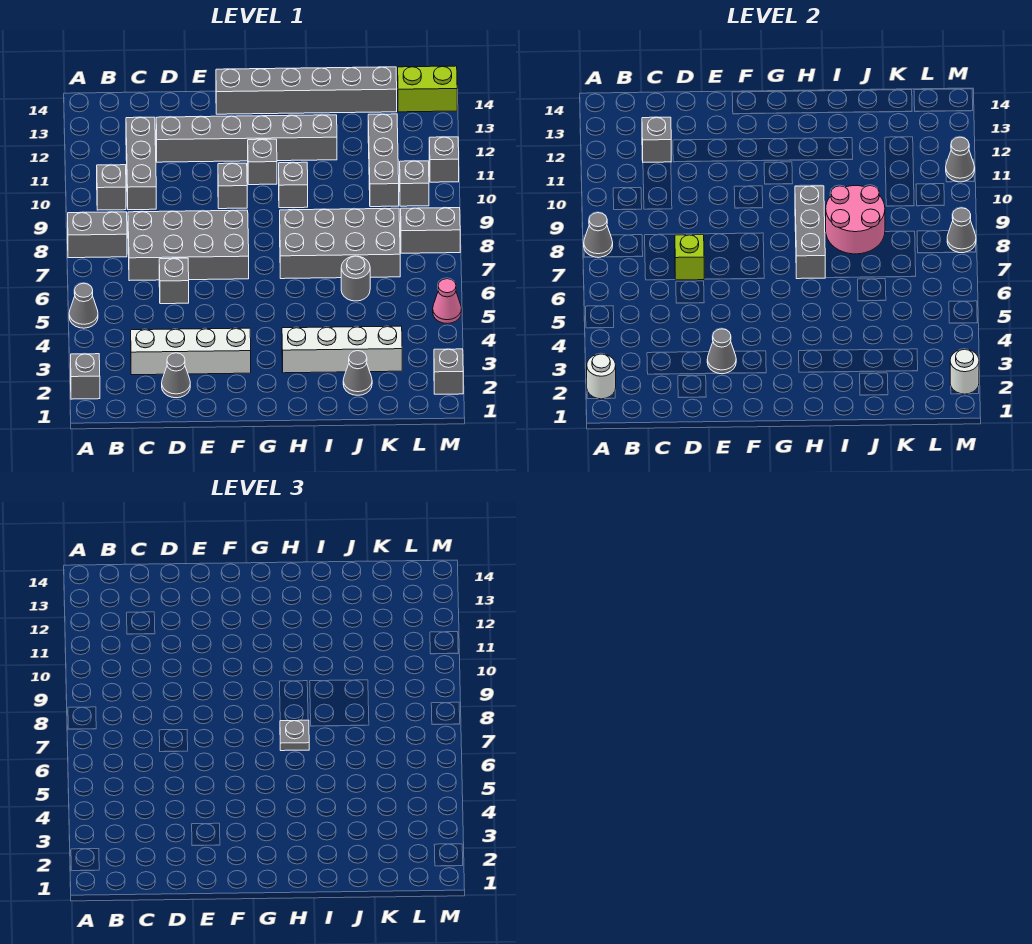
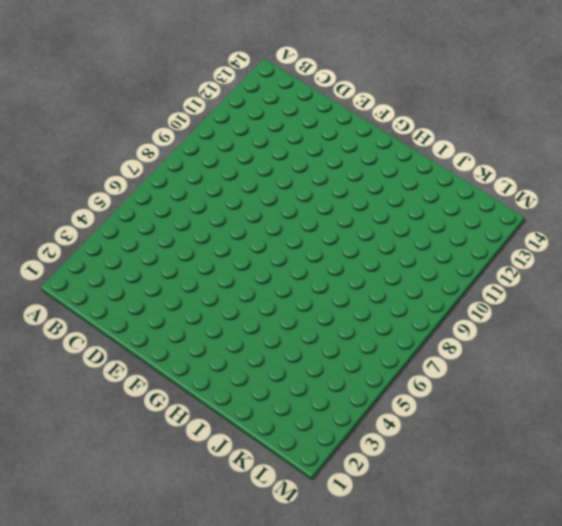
none -> grey 1x1 brick [71,354,100,399]
none -> grey 1x1 cone [69,283,98,328]
none -> grey 1x2 brick [68,212,127,258]
none -> grey 1x1 brick [97,165,126,210]

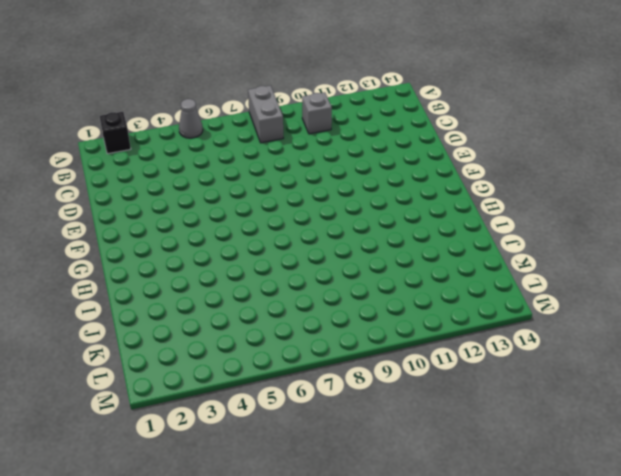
black 1x1 brick [100,112,131,154] -> grey 1x1 brick [71,354,100,399]
none -> white 1x4 brick [131,328,251,375]
none -> grey 2x4 brick [128,210,249,281]
none -> grey 1x3 brick [126,117,156,210]
none -> grey 1x1 cone [162,353,190,398]

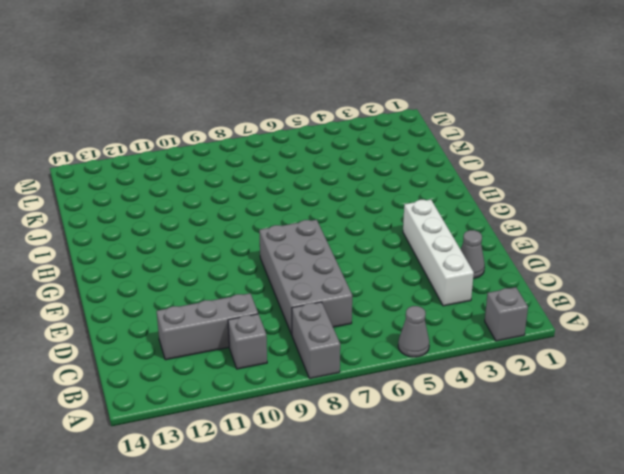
none -> grey 1x1 brick [159,258,189,304]
none -> grey 1x6 brick [156,115,337,162]
none -> grey 1x1 brick [218,163,247,209]
none -> grey 1x6 brick [216,67,397,114]

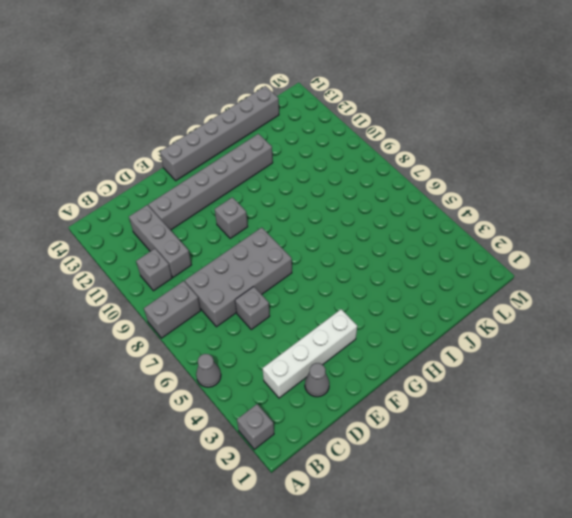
none -> grey 1x1 brick [248,139,277,185]
none -> white 1x4 brick [282,326,402,373]
none -> grey 2x4 brick [280,208,400,279]
none -> grey 1x1 brick [279,162,308,208]

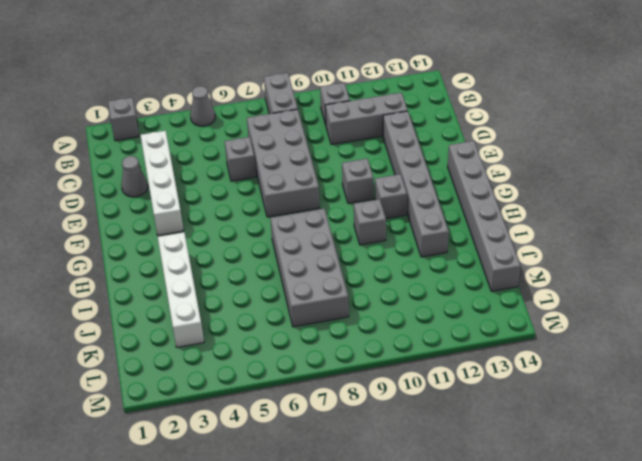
none -> grey 1x1 cone [343,351,372,395]
none -> grey 1x1 round brick [341,256,370,301]
none -> grey 1x3 brick [368,114,399,207]
none -> grey 1x2 brick [401,208,460,253]

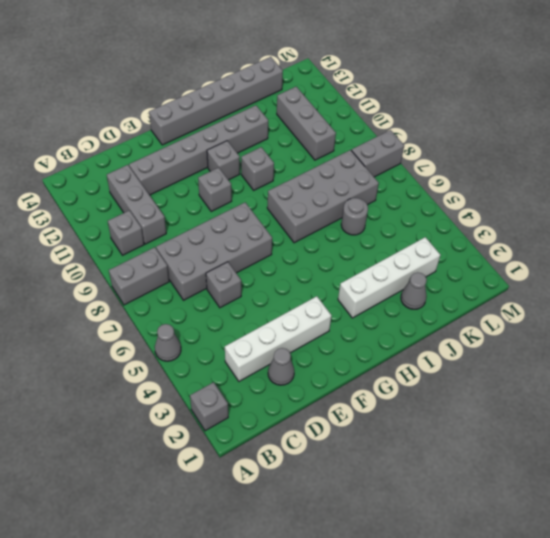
none -> grey 1x1 brick [400,161,429,206]
none -> lime 1x2 brick [398,66,457,112]
none -> grey 1x1 brick [434,349,463,394]
none -> pink 1x1 cone [433,279,462,324]

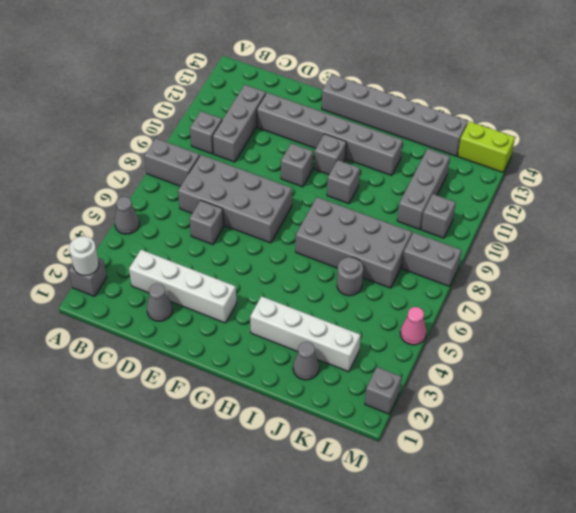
none -> grey 1x1 brick [429,137,459,182]
none -> grey 1x1 cone [584,213,613,258]
none -> grey 1x1 brick [642,117,671,162]
none -> lime 1x1 brick [675,235,704,280]

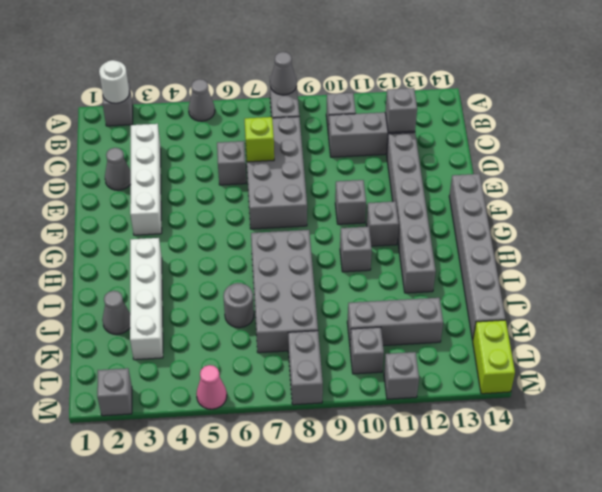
none -> grey 1x1 cone [707,329,736,374]
none -> grey 1x3 brick [795,186,825,279]
none -> pink 2x2 round brick [826,186,885,254]
none -> white 1x1 round brick [950,349,979,394]

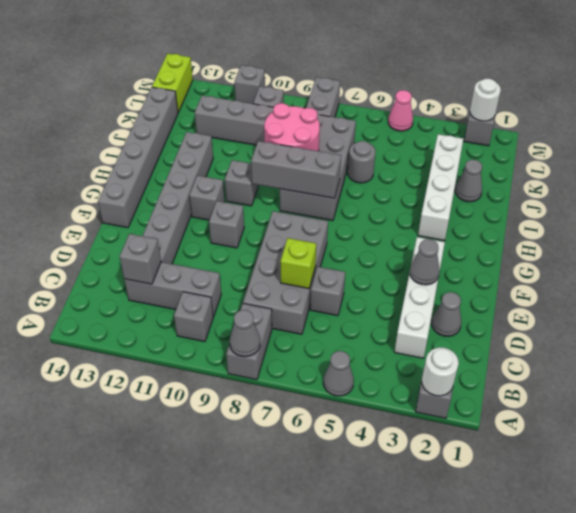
none -> grey 1x1 cone [947,208,976,253]
none -> grey 1x1 cone [946,137,975,182]
none -> grey 1x1 plate [280,720,309,751]

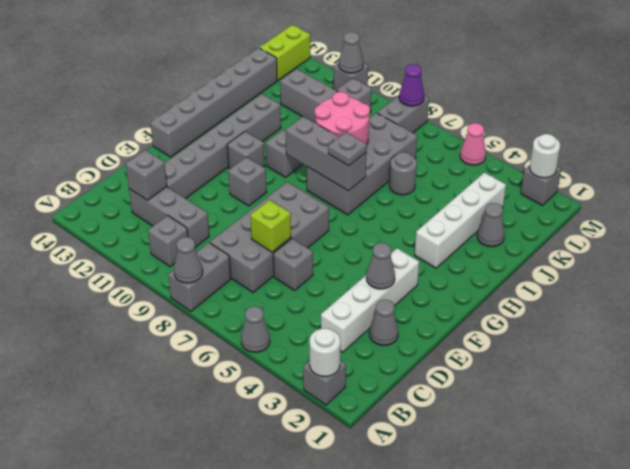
purple 1x1 cone [399,64,424,106] -> grey 1x1 cone [947,208,976,253]

